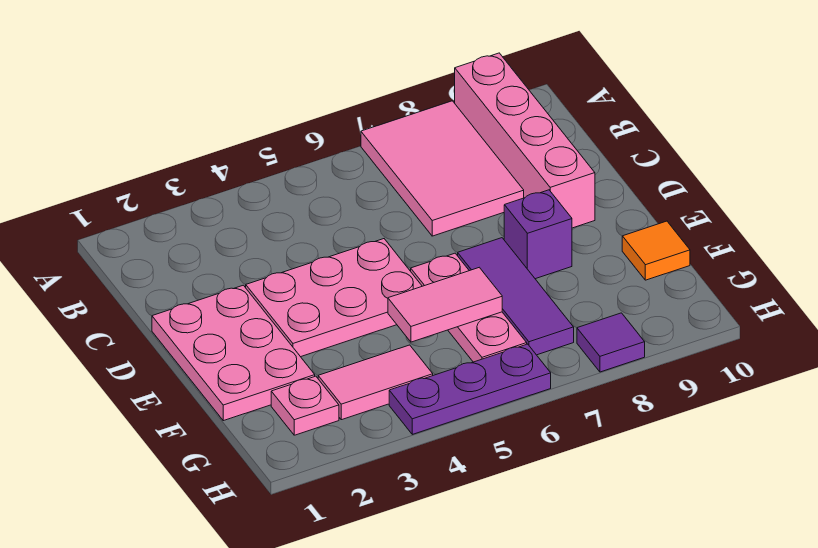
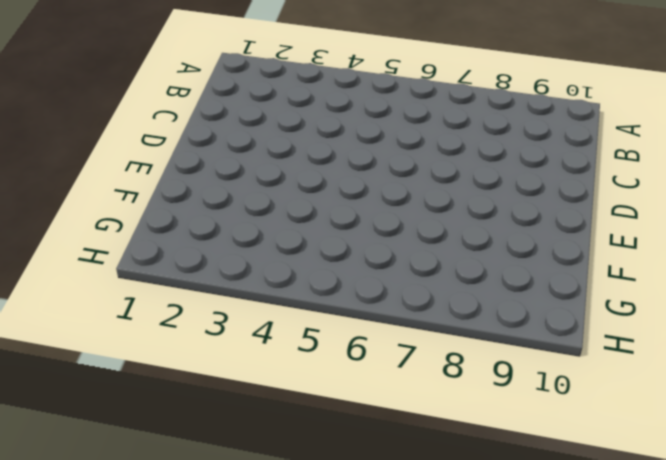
none -> pink 2x3 tile [361,101,524,236]
none -> pink 1x4 brick [455,53,595,228]
none -> pink 2x3 plate [152,285,315,421]

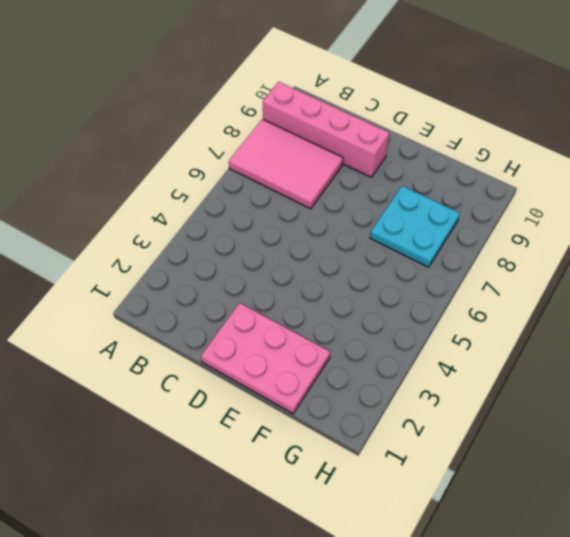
cyan 2x2 plate [370,186,460,267] -> purple 1x3 tile [458,238,574,355]
none -> pink 2x3 plate [246,239,422,357]
none -> pink 1x3 plate [411,253,527,362]
none -> purple 1x1 brick [504,190,572,279]

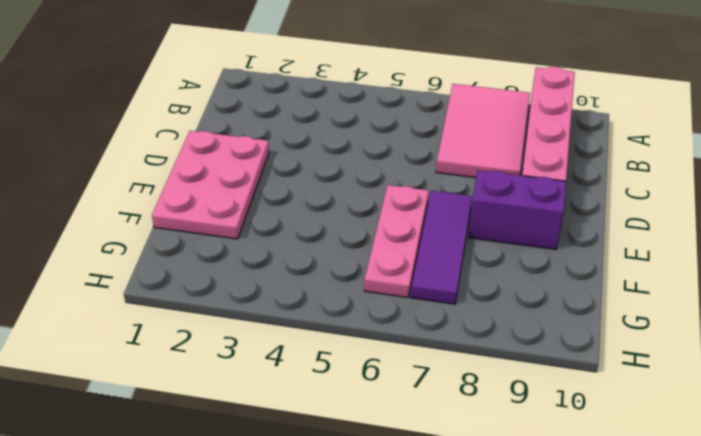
purple 1x2 brick [469,170,566,249] -> purple 1x1 brick [504,190,572,279]
none -> pink 2x3 plate [246,239,422,357]
none -> orange 1x1 tile [622,221,690,280]
none -> pink 1x1 plate [271,376,339,435]

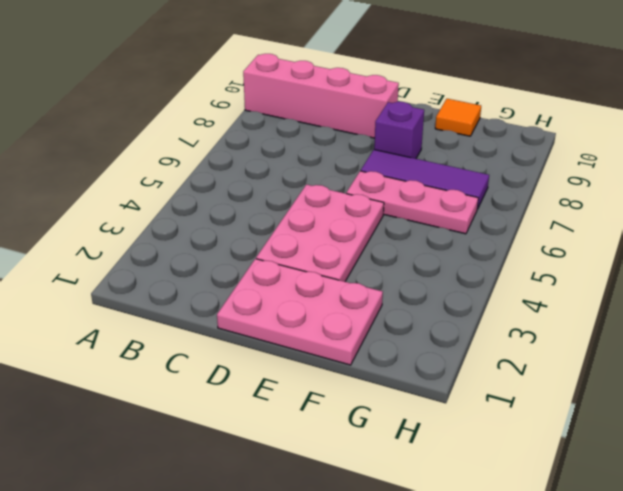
none -> pink 2x3 tile [361,101,524,236]
none -> pink 1x1 plate [271,376,339,435]
none -> pink 1x2 tile [318,345,433,420]

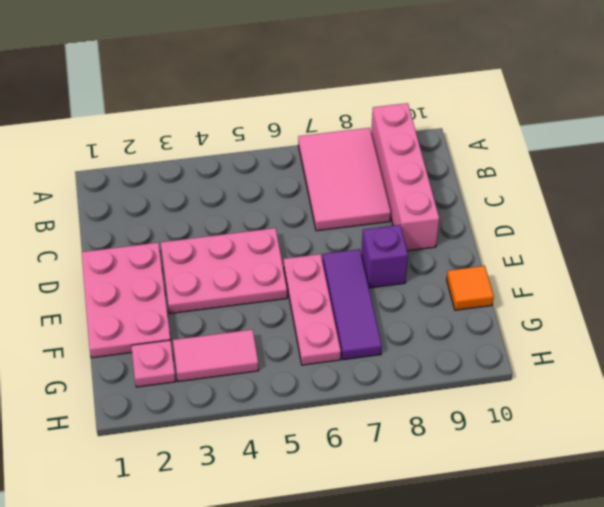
none -> purple 1x3 plate [389,344,551,434]
none -> purple 1x1 tile [577,313,645,372]
none -> pink 1x2 tile [388,267,502,342]

